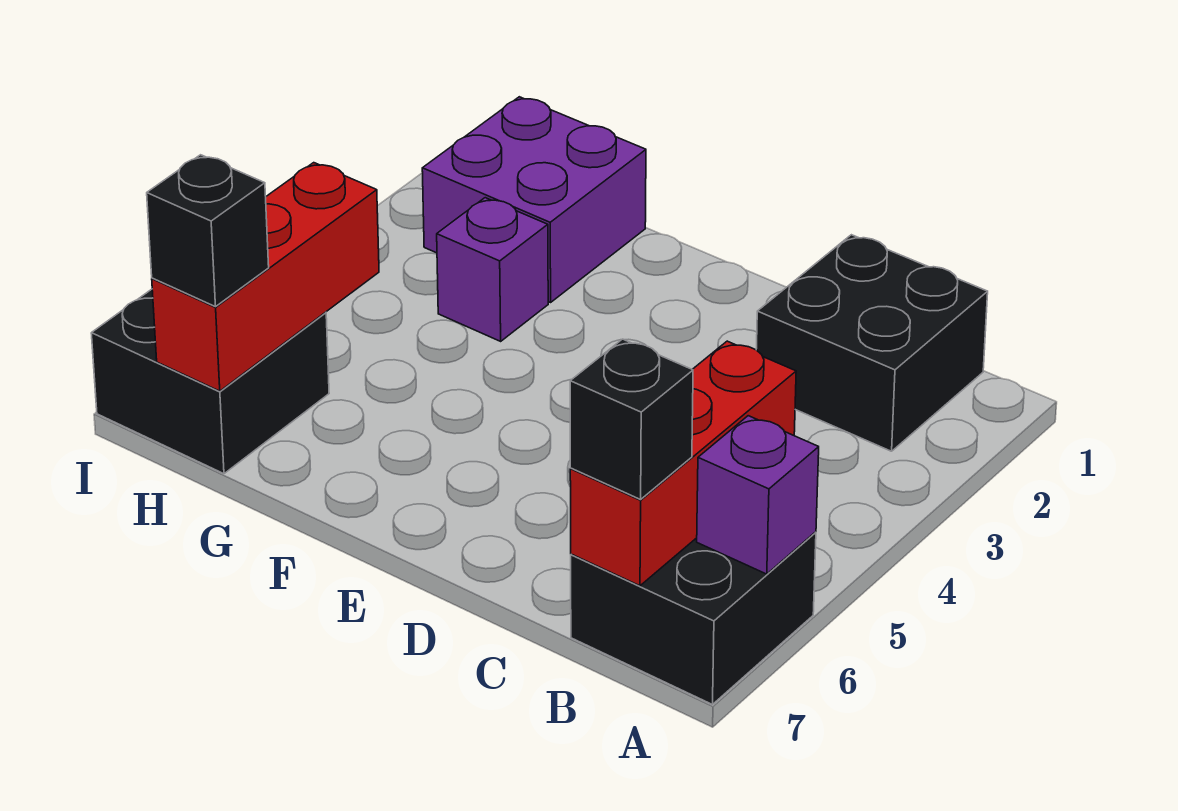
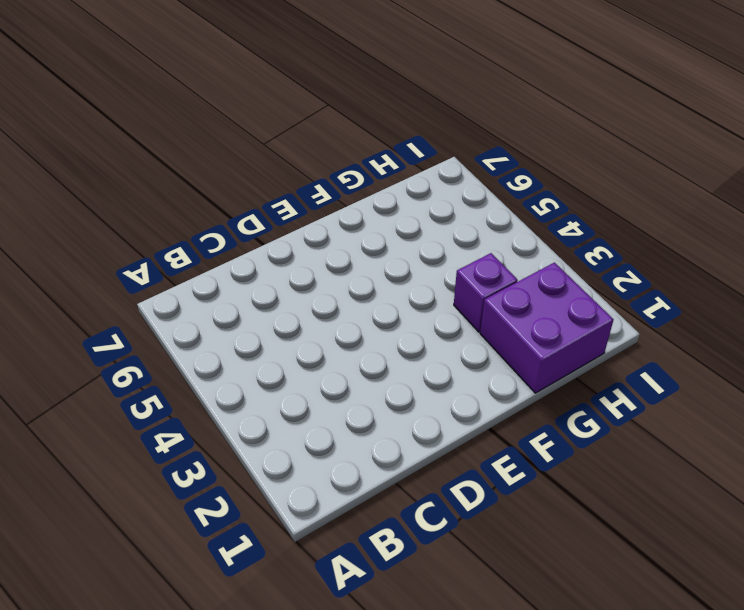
none -> black 2x2 brick [571,532,816,705]
none -> black 2x2 brick [756,235,988,451]

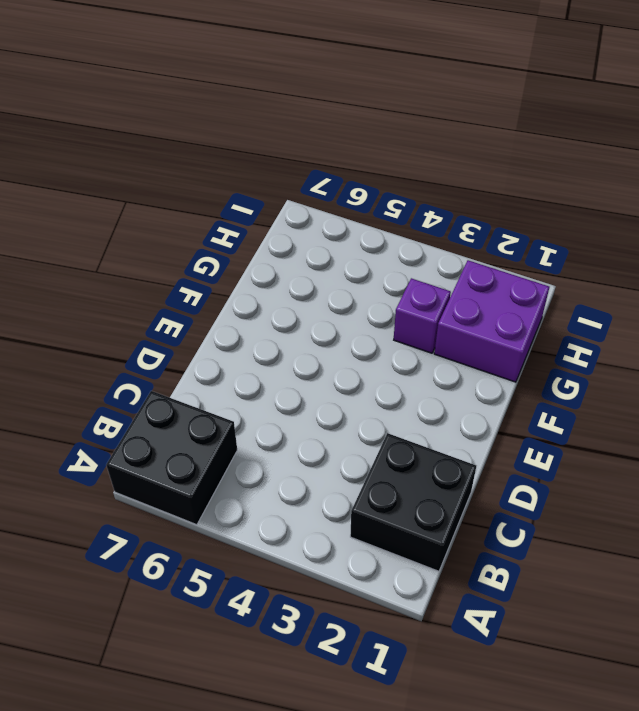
none -> black 2x2 brick [91,289,329,474]
none -> purple 1x1 brick [697,416,819,574]

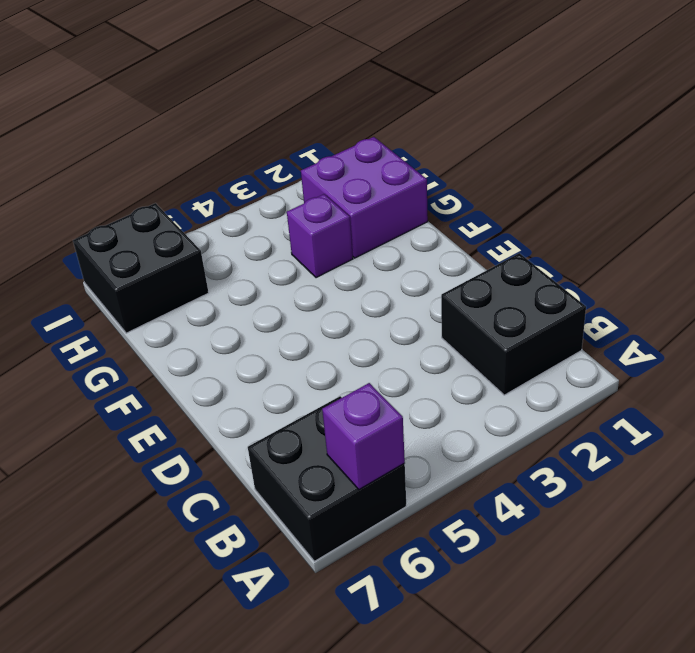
none -> red 1x3 brick [570,341,796,586]
none -> red 1x3 brick [152,163,379,391]

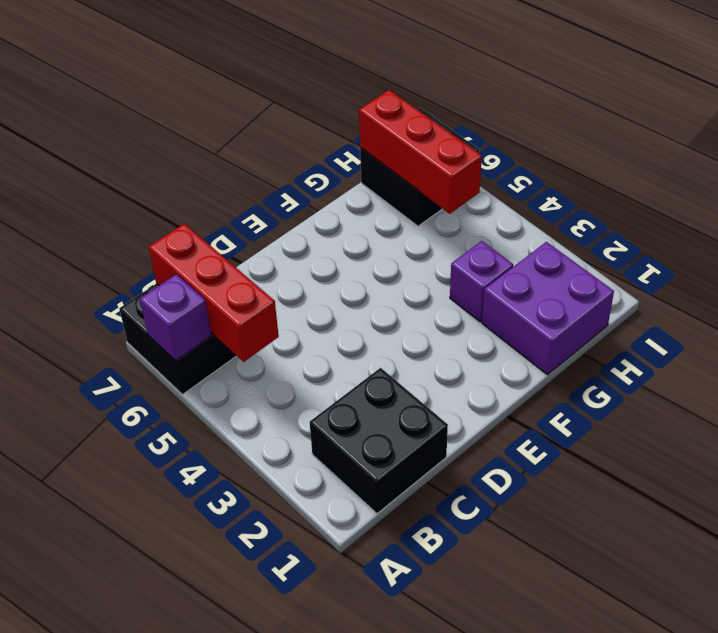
none -> black 1x1 brick [570,339,693,500]
none -> black 1x1 brick [147,155,269,307]

